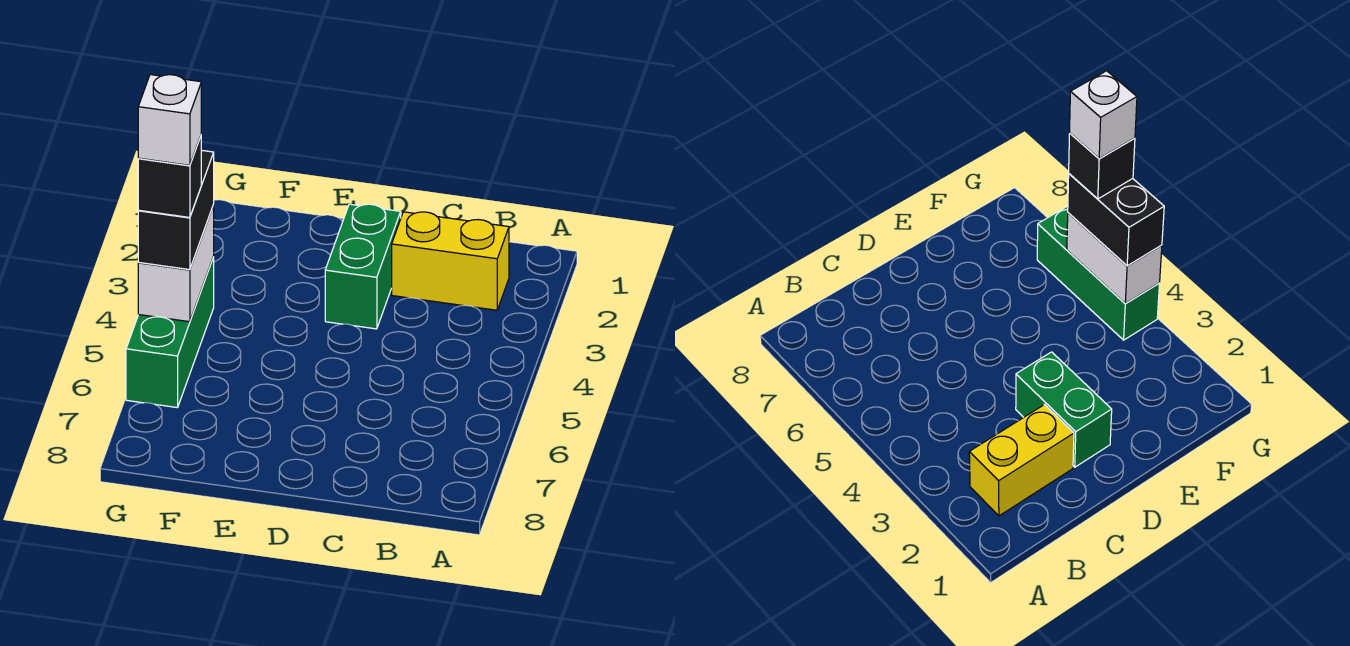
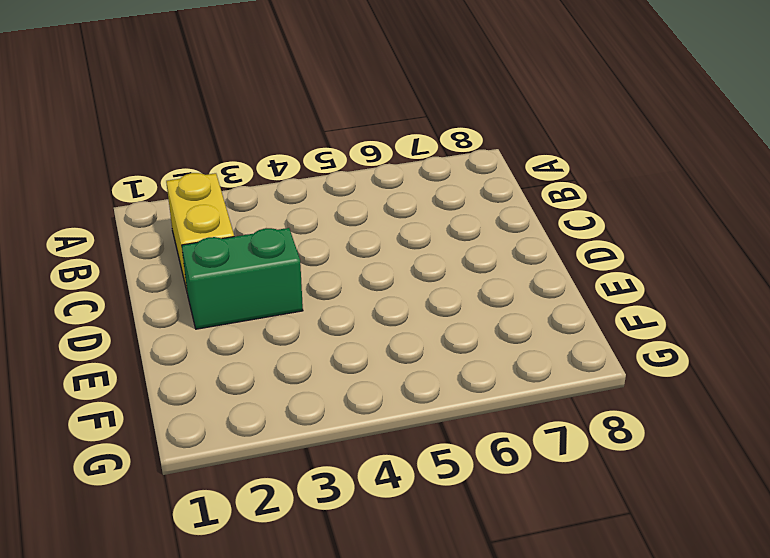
none -> green 1x3 brick [126,257,214,408]
none -> white 1x2 brick [138,205,214,322]

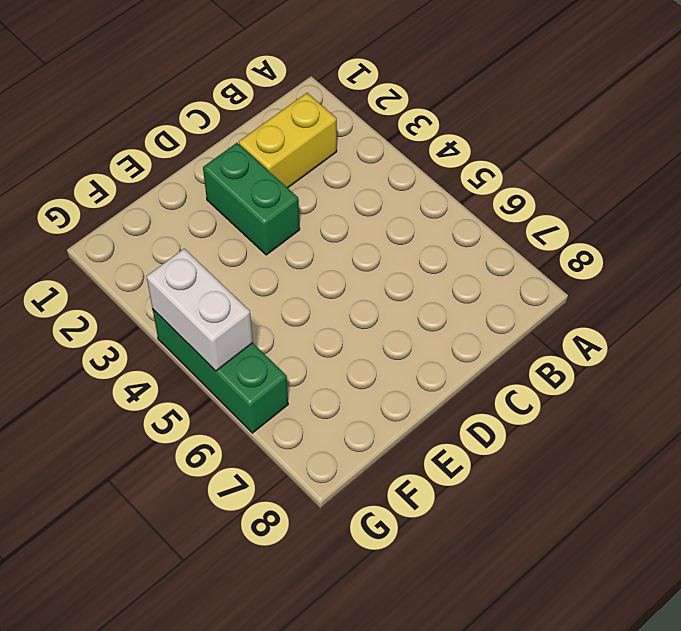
none -> black 1x2 brick [138,150,214,270]
none -> black 1x1 brick [138,136,201,218]

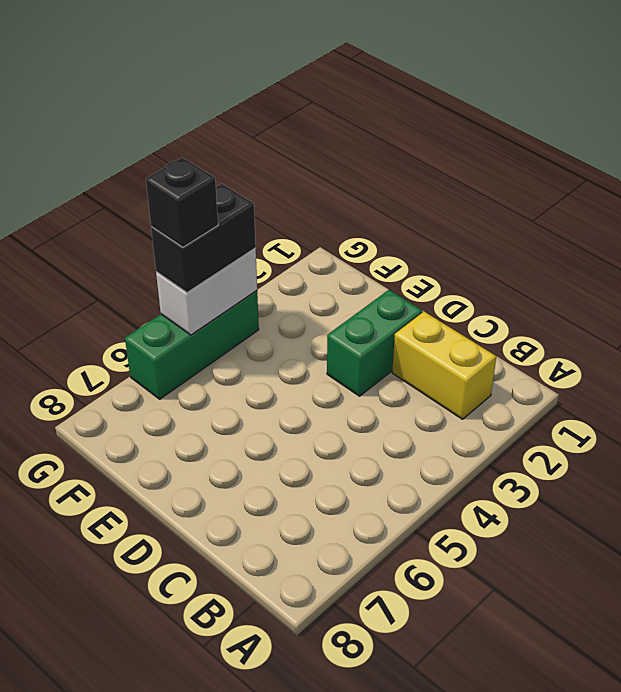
none -> white 1x1 brick [138,75,201,165]

